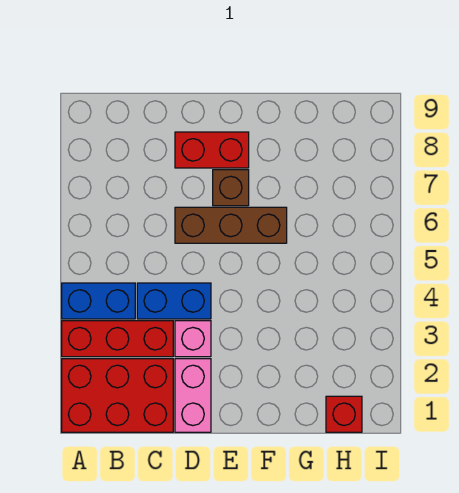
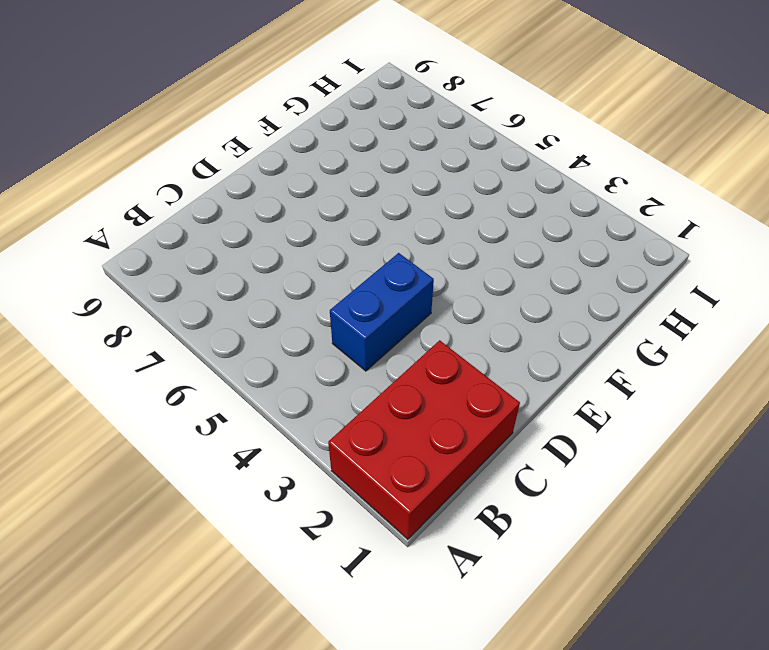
none -> red 1x3 brick [62,321,173,357]
none -> blue 1x2 brick [62,283,135,319]

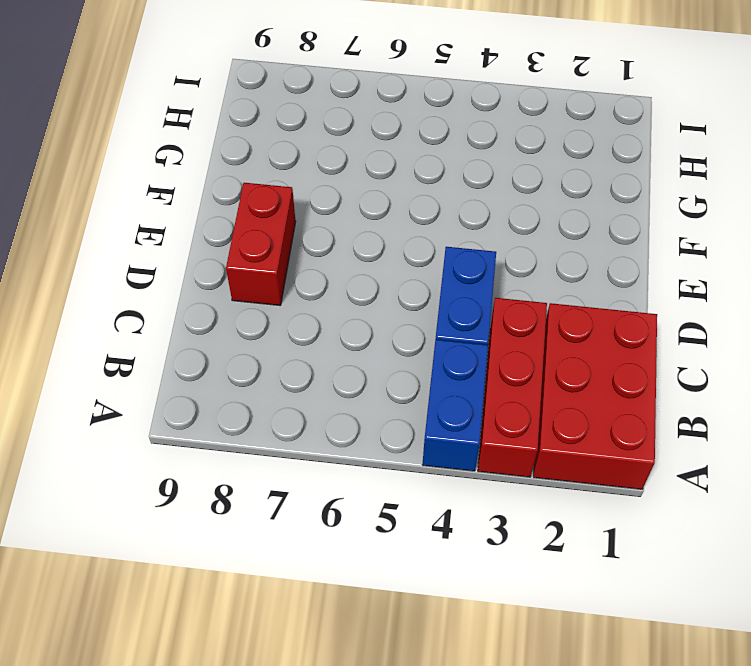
none -> pink 1x2 brick [175,359,211,432]
none -> pink 1x1 brick [175,321,211,357]

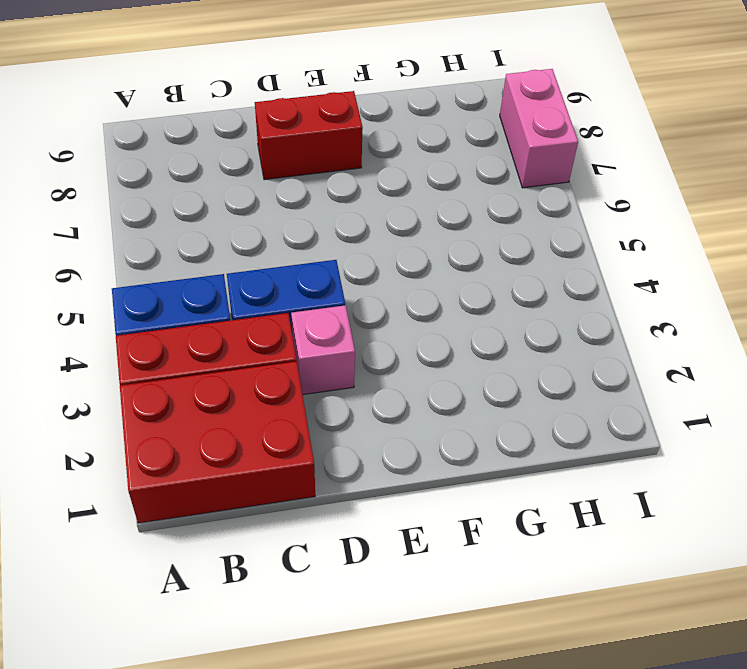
pink 1x2 brick [500,69,578,188] -> pink 1x2 brick moved to [175,359,211,432]
none -> brown 1x3 brick [175,207,287,243]
none -> brown 1x1 brick [213,170,249,206]

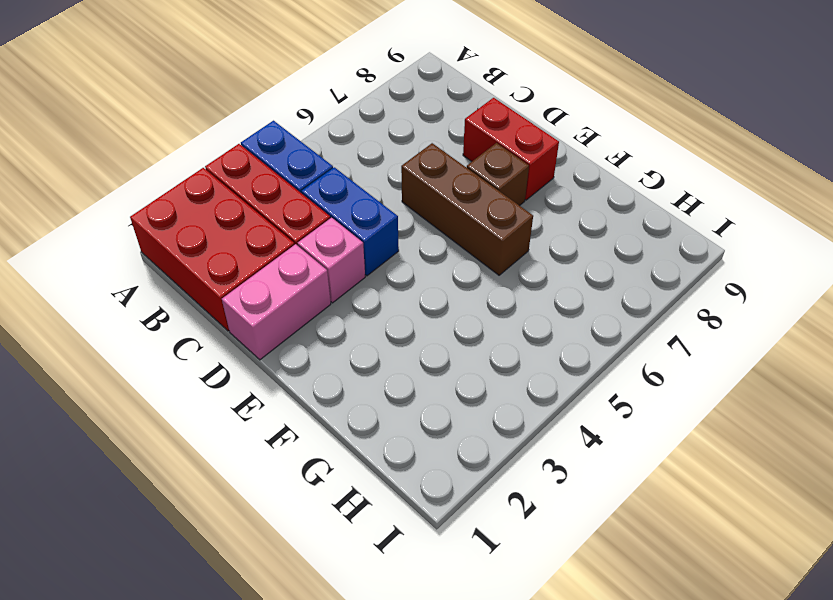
none -> red 1x1 brick [326,396,362,432]

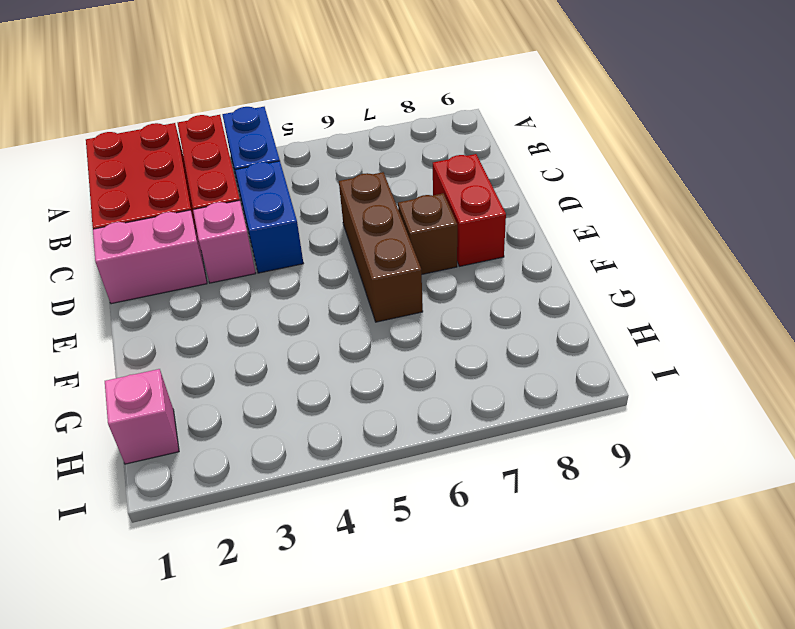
pink 1x1 brick [105,369,179,464] -> red 1x1 brick [326,396,362,432]

